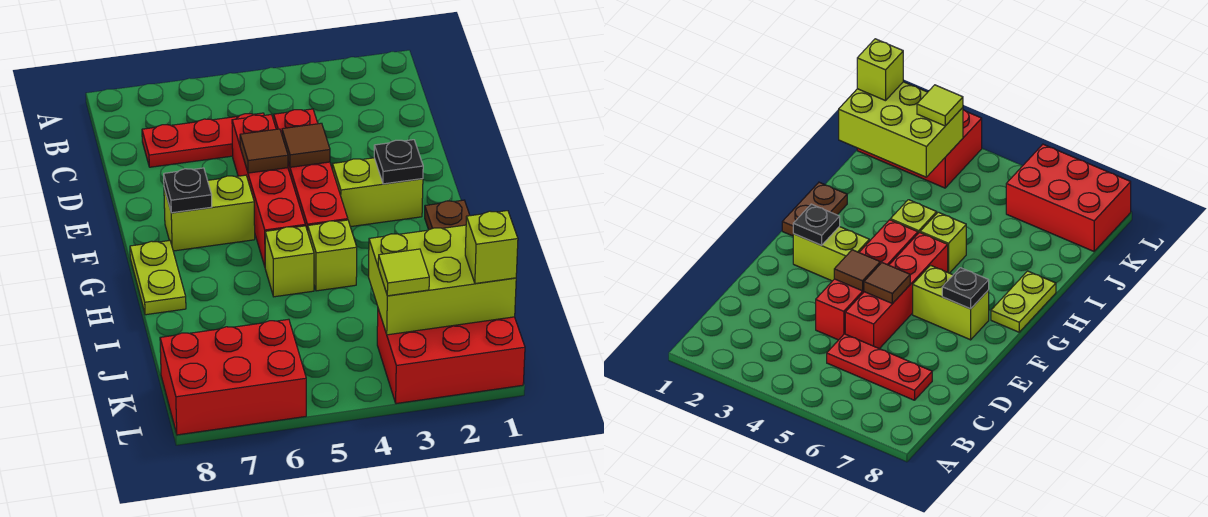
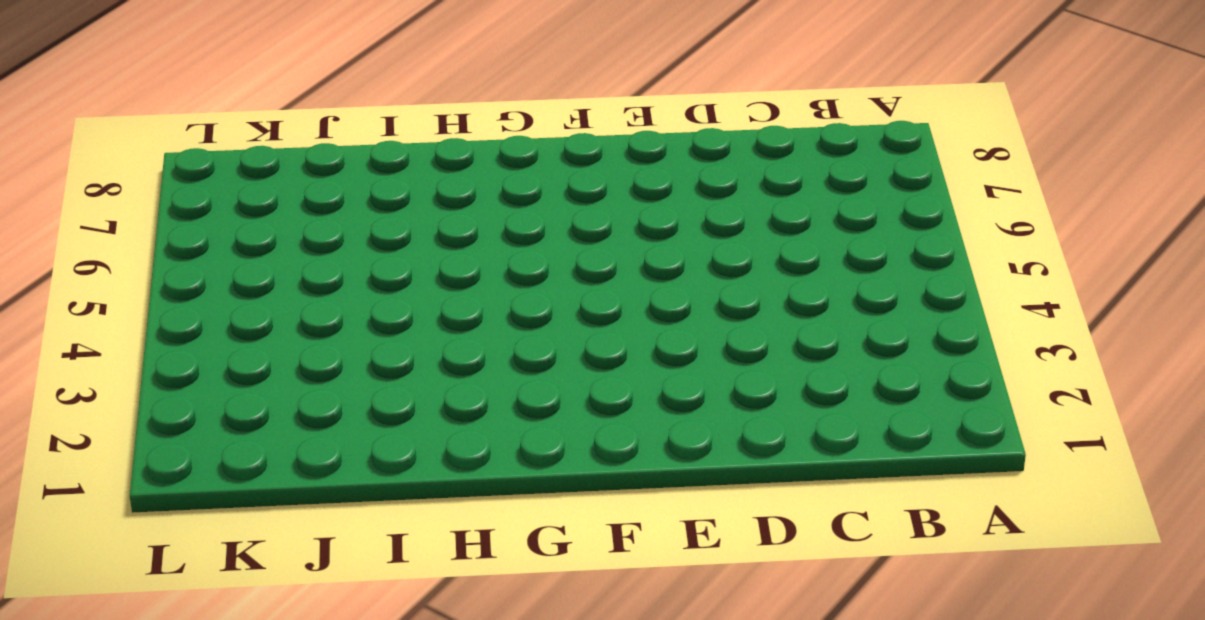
none -> red 1x3 plate [142,113,264,167]
none -> red 1x4 brick [274,109,348,231]
none -> red 1x4 brick [232,115,305,266]

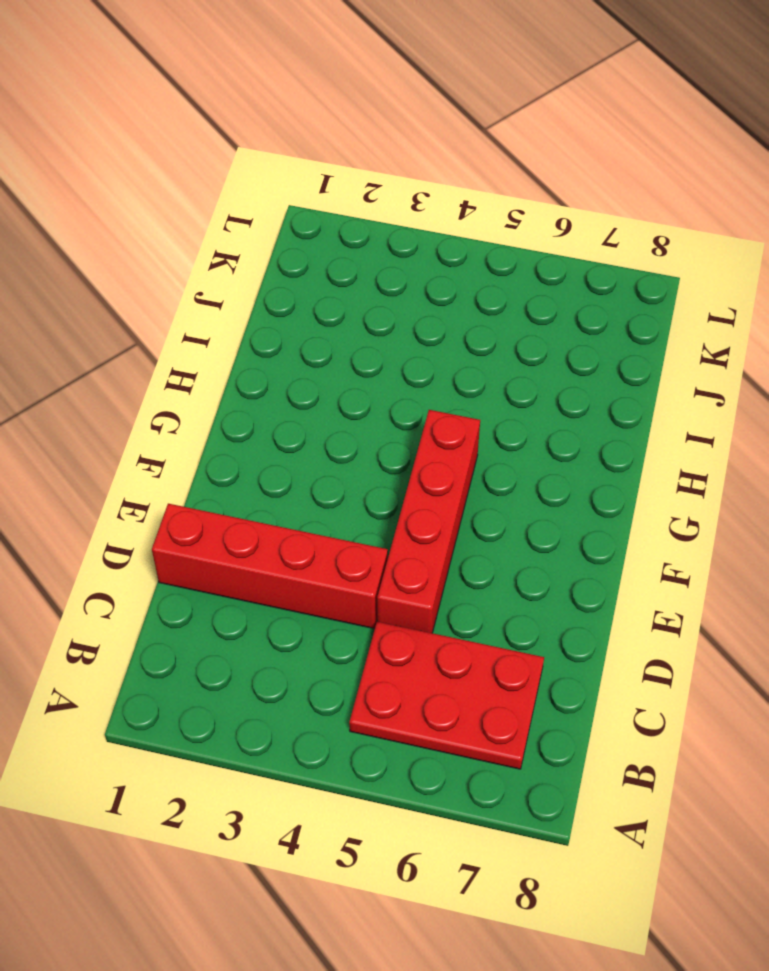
red 2x3 plate [349,622,544,769] -> red 1x3 plate [142,113,264,167]
red 1x4 brick [152,504,388,629] -> red 1x4 brick turned to [274,109,348,231]
none -> lime 1x2 brick [332,158,423,227]
none -> lime 1x2 brick [164,175,255,251]
none -> brown 1x2 plate [425,200,470,230]

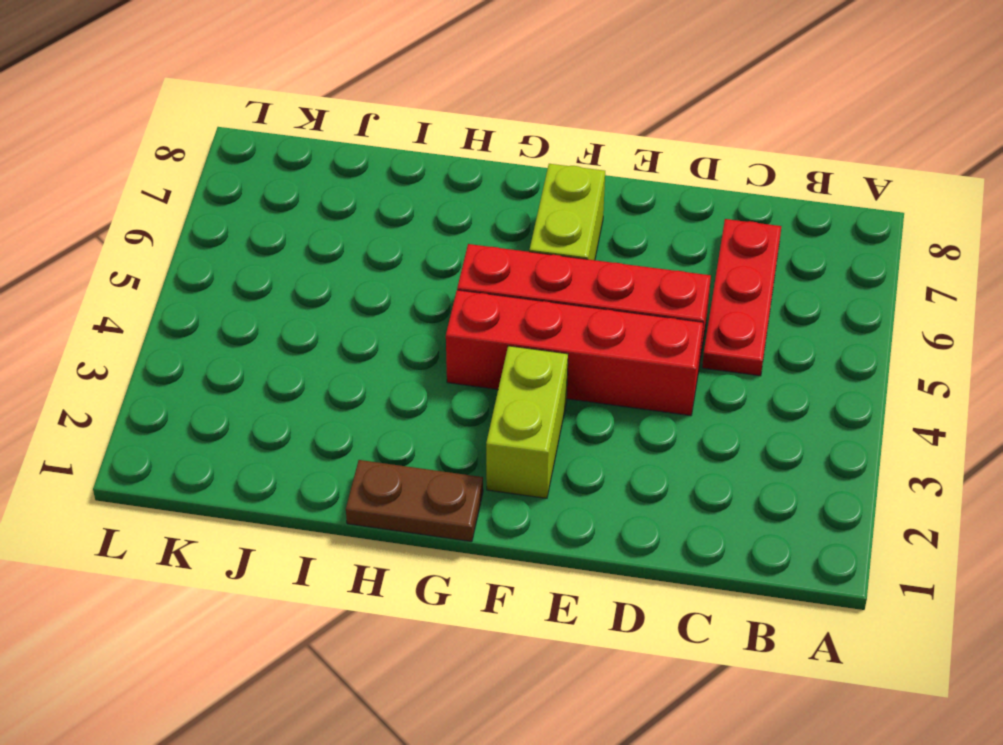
none -> lime 1x2 plate [130,241,186,315]
none -> lime 1x1 brick [308,220,357,291]
none -> lime 1x1 brick [265,226,314,297]

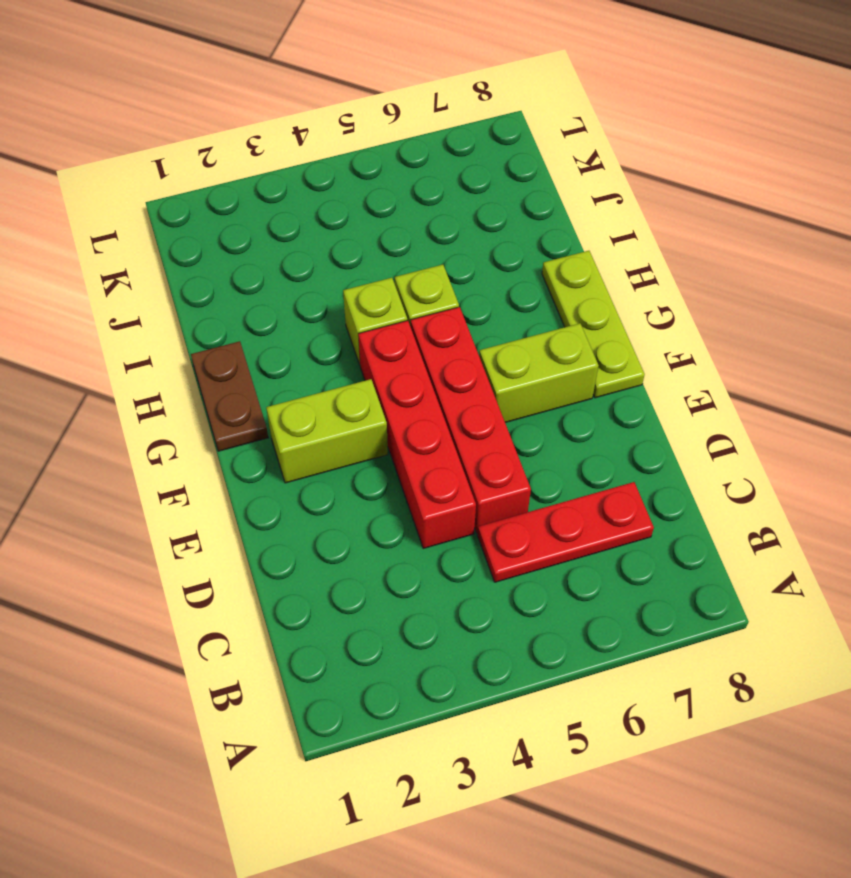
lime 1x3 plate [542,251,645,398] -> lime 1x2 plate [130,241,186,315]
none -> red 2x3 brick [377,309,525,404]
none -> red 2x3 brick [160,319,306,435]
none -> brown 1x1 tile [282,123,330,167]

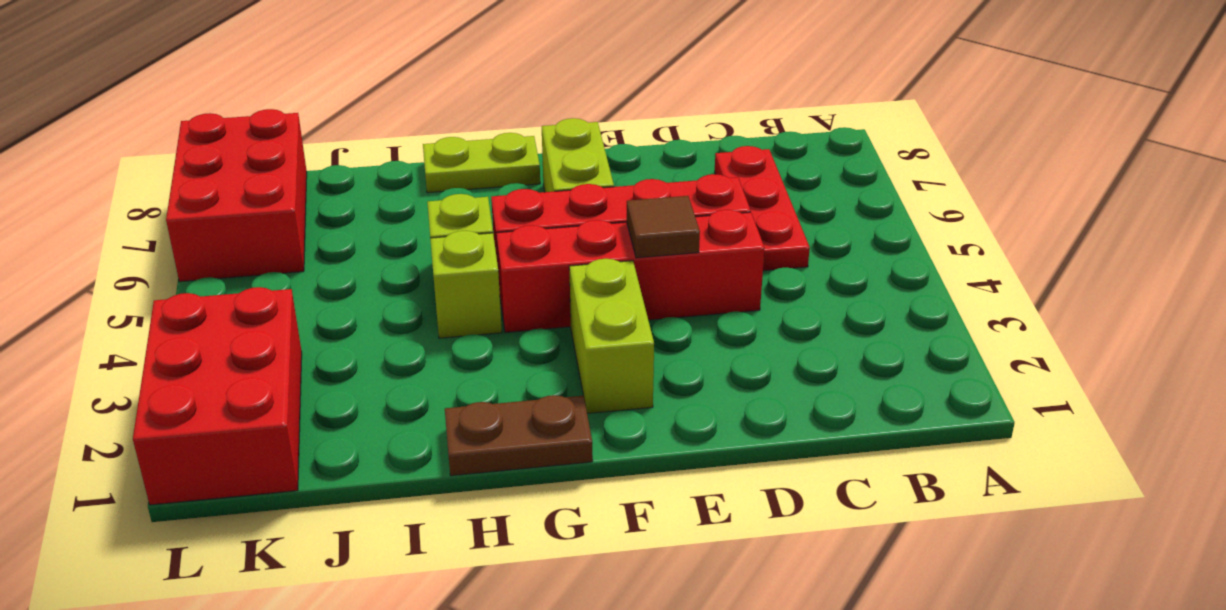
none -> brown 1x1 tile [240,129,288,173]
none -> black 1x1 plate [374,140,423,184]
none -> black 1x1 plate [164,168,212,213]

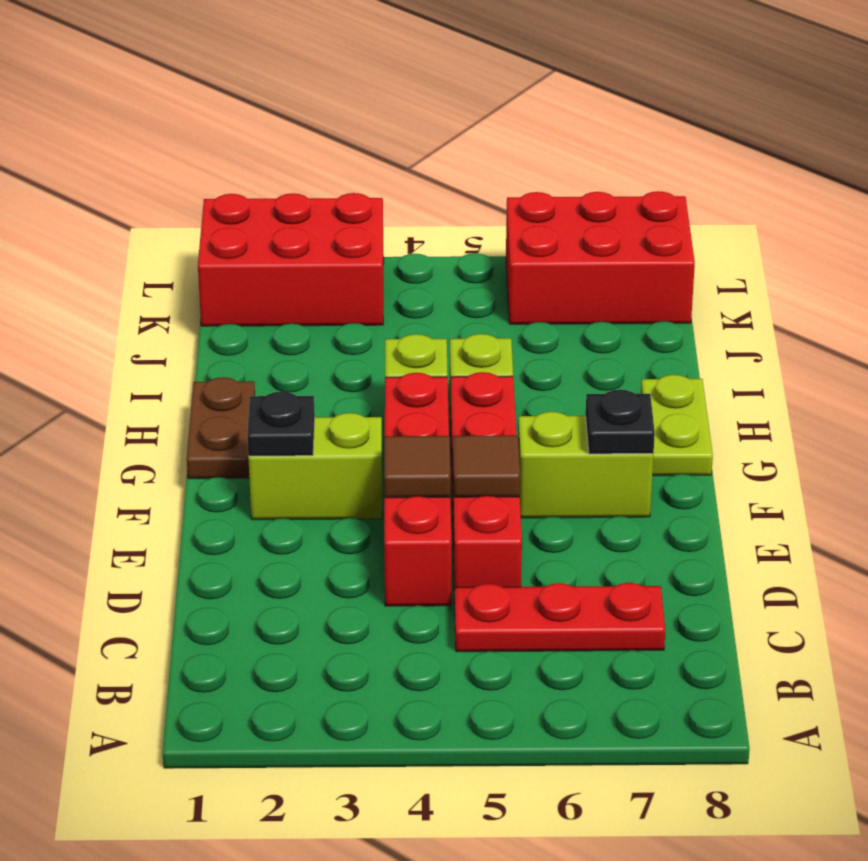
none -> lime 2x3 brick [368,225,516,335]
none -> lime 1x1 brick [465,211,518,284]
none -> lime 1x1 tile [378,249,429,296]

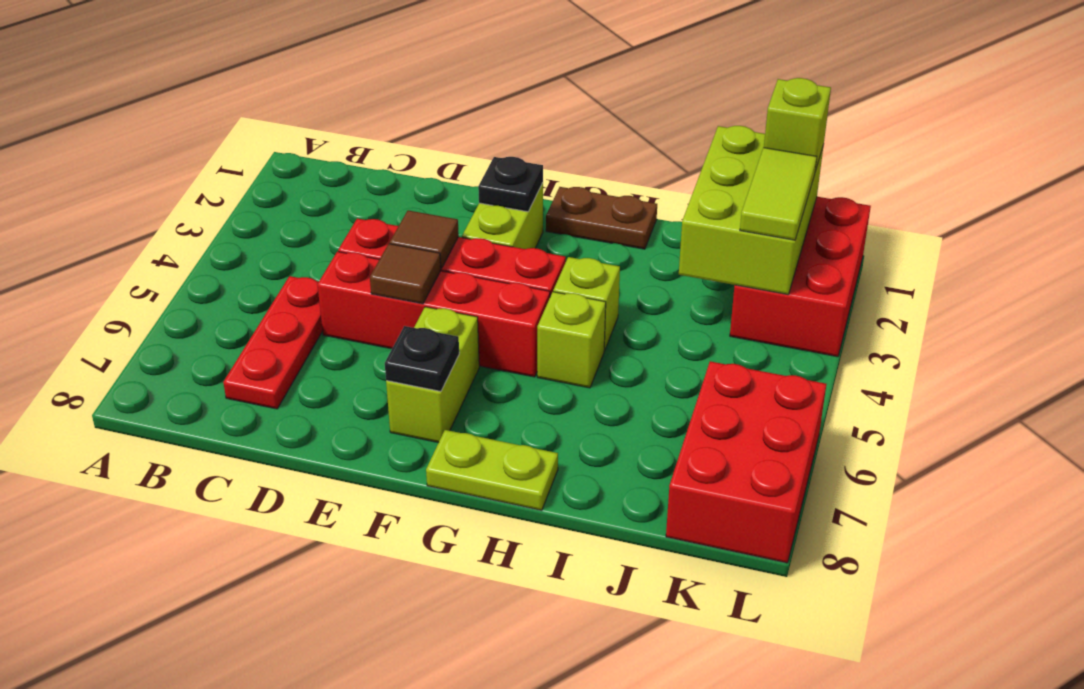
lime 1x2 tile [740,148,817,240] -> lime 1x1 tile [378,249,429,296]

